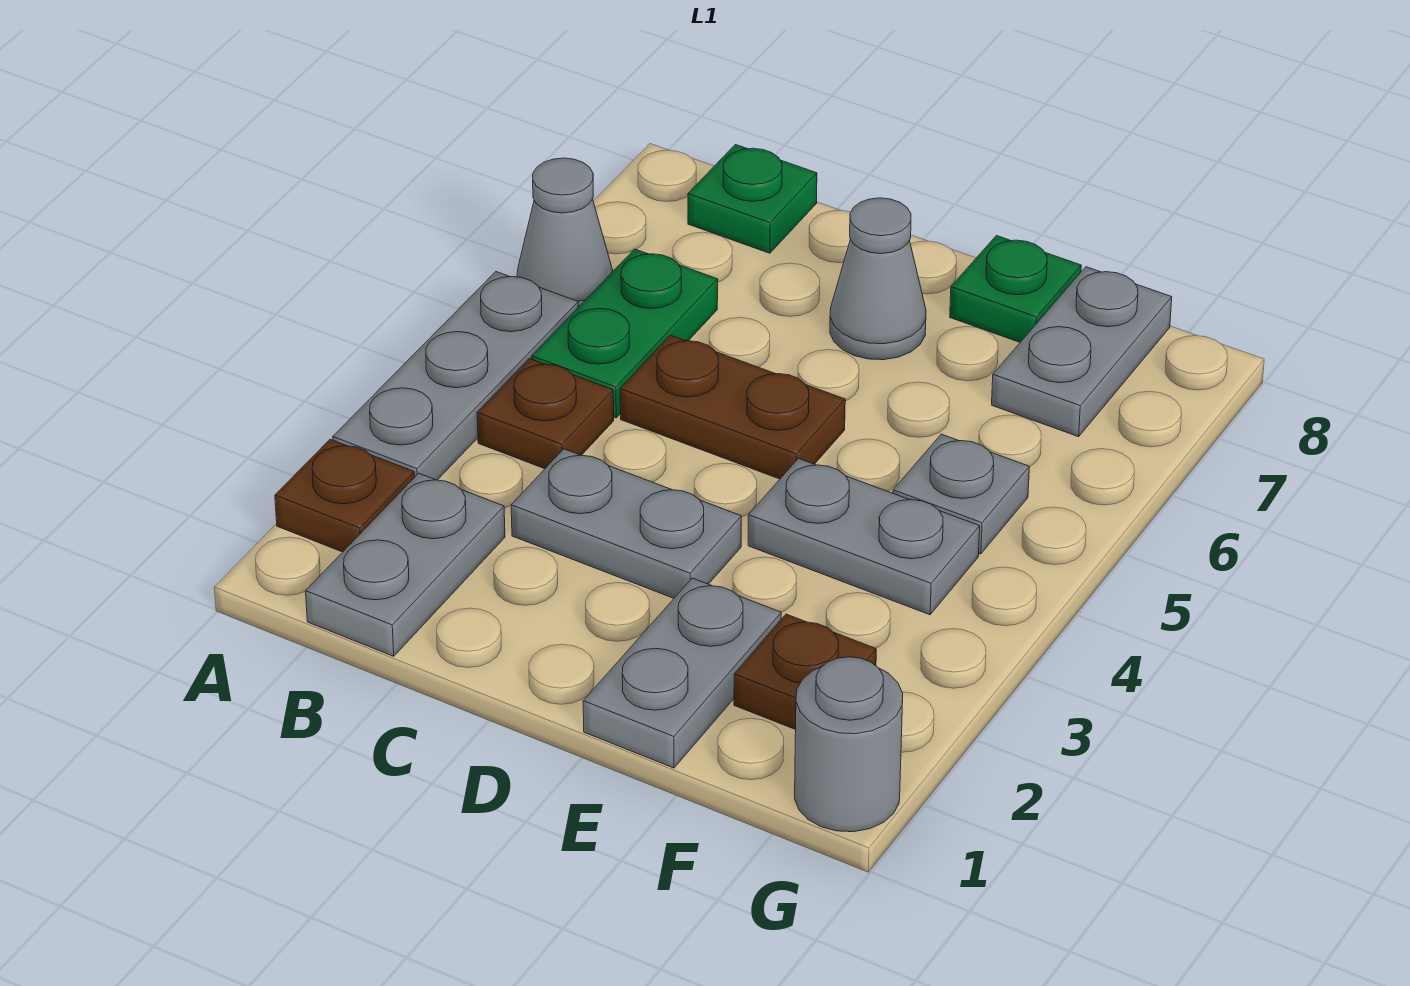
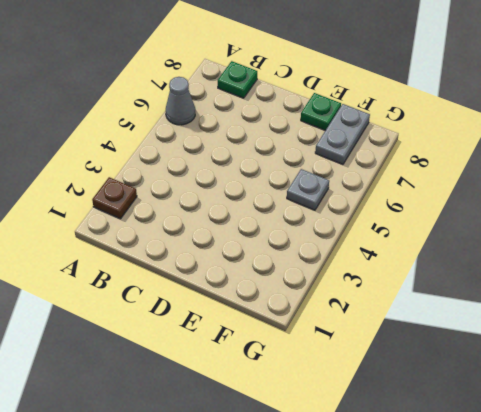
none -> grey 1x3 plate [333,272,578,480]
none -> grey 1x2 plate [306,473,505,656]
none -> brown 1x1 plate [477,359,614,469]

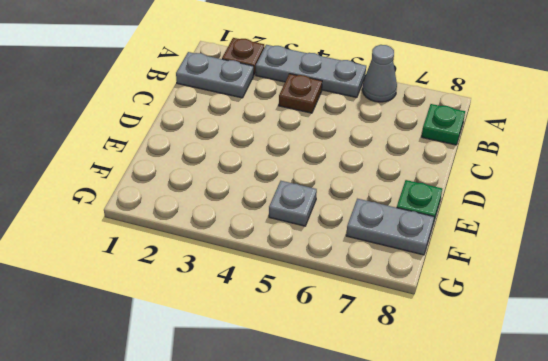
none -> green 1x2 plate [532,249,718,418]
none -> grey 1x2 plate [511,449,741,598]
none -> brown 1x2 plate [620,335,845,479]

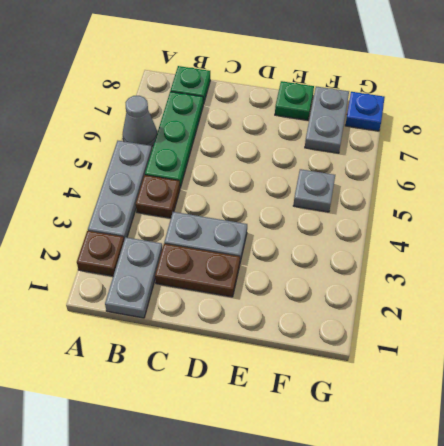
green 1x3 plate [145,92,203,188] -> green 1x2 plate [532,249,718,418]
brown 1x2 plate [155,244,240,297] -> brown 1x2 plate moved to [620,335,845,479]
blue 1x1 plate [345,92,385,131] -> none
none -> grey 1x1 cone [830,198,926,360]
none -> grey 1x2 plate [583,578,781,768]
none -> grey 1x2 plate [748,459,980,615]

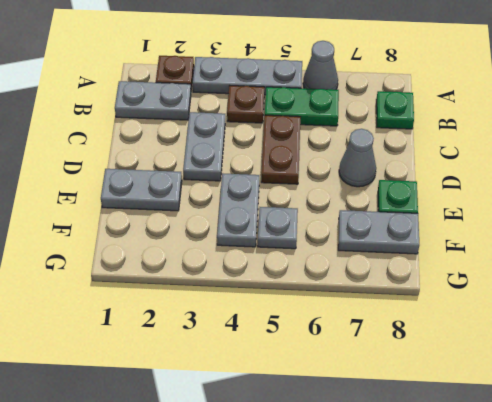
none -> brown 1x1 plate [734,614,876,730]
none -> grey 1x1 round brick [795,657,903,832]

